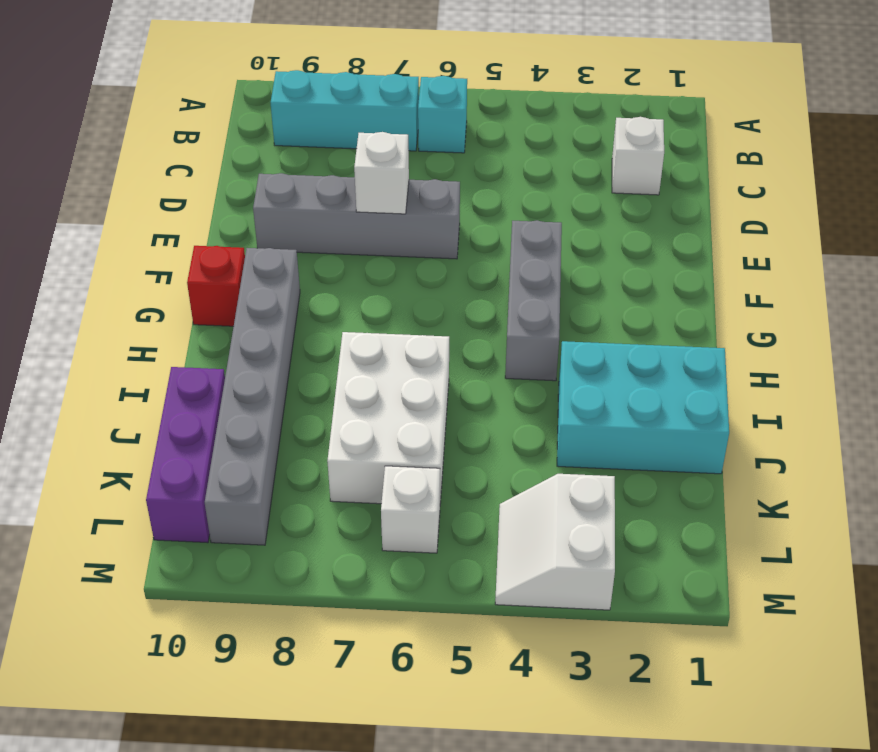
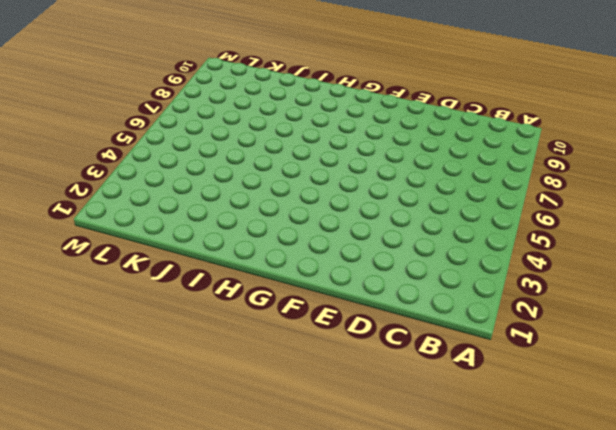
none -> cyan 1x1 brick [418,76,467,153]
none -> cyan 1x3 brick [271,70,419,151]
none -> white 1x1 brick [612,117,664,195]

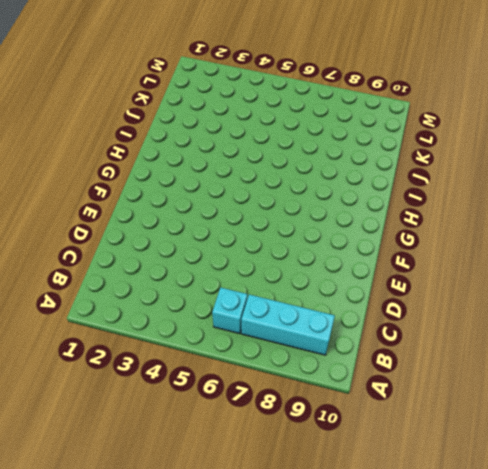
none -> white 1x1 brick [612,117,664,195]
none -> grey 1x4 brick [253,173,460,259]
none -> grey 1x3 brick [505,220,562,381]

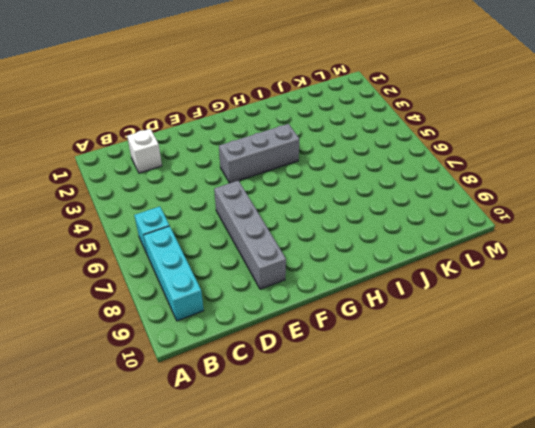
none -> grey 1x6 brick [205,248,300,545]
none -> red 1x1 brick [187,246,245,326]
none -> cyan 2x3 brick [557,341,729,474]

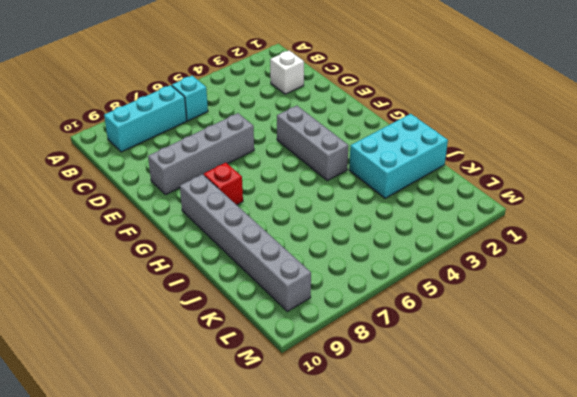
red 1x1 brick [204,163,243,205] -> red 1x1 brick moved to [187,246,245,326]
none -> white 2x3 brick [327,332,449,504]
none -> purple 1x3 brick [146,367,225,543]
none -> white 2x2 slope [495,474,615,610]

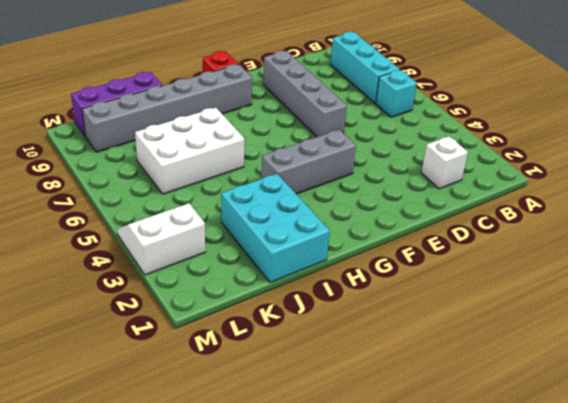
none -> white 1x1 brick [381,466,440,553]
none -> white 1x1 brick [354,132,409,214]

